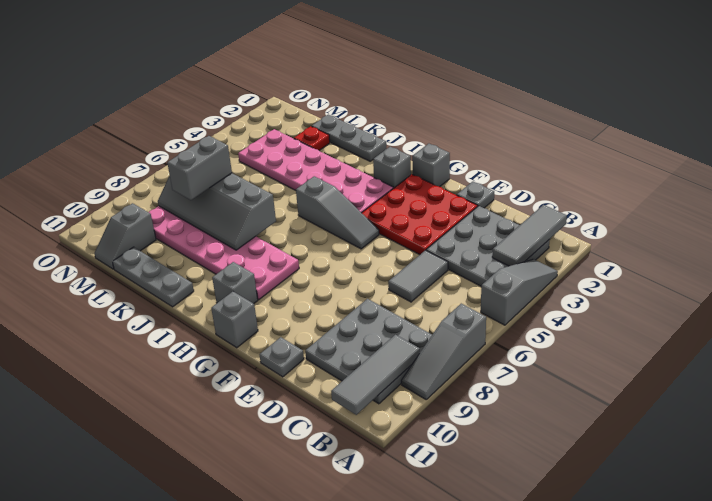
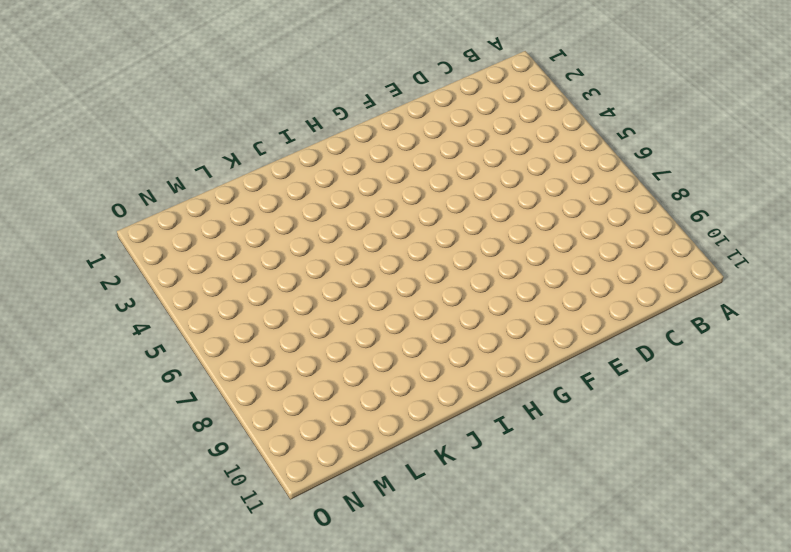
none -> grey 1x3 slope [481,259,558,325]
none -> grey 1x3 slope [401,304,486,399]
none -> grey 3x3 plate [426,206,550,286]

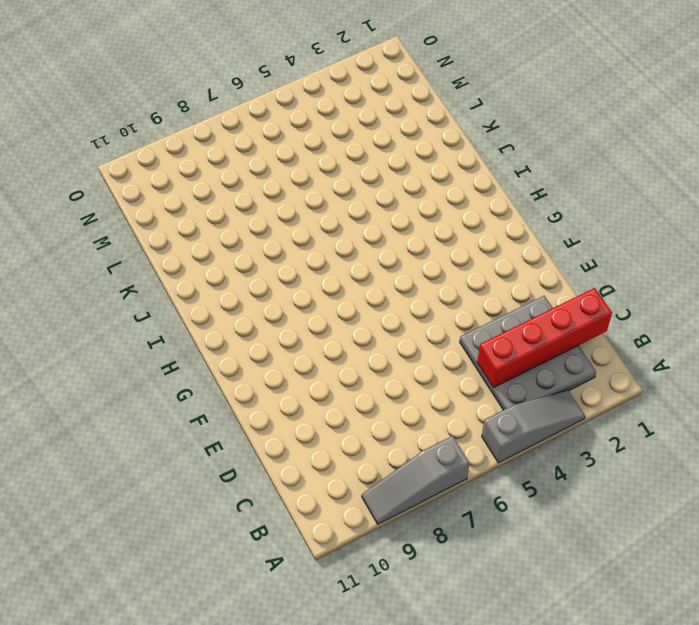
red 1x4 brick [477,288,612,387] -> none
none -> grey 3x3 plate [305,299,432,404]
none -> grey 1x2 tile [388,250,448,302]
none -> grey 1x1 plate [457,182,494,208]

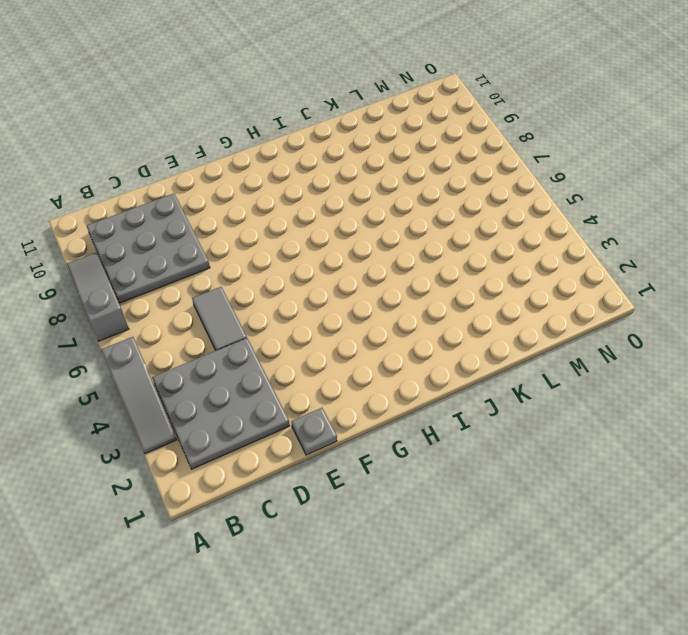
none -> red 3x3 plate [362,174,478,255]
none -> grey 1x1 plate [260,337,304,377]
none -> grey 1x1 brick [412,144,450,187]

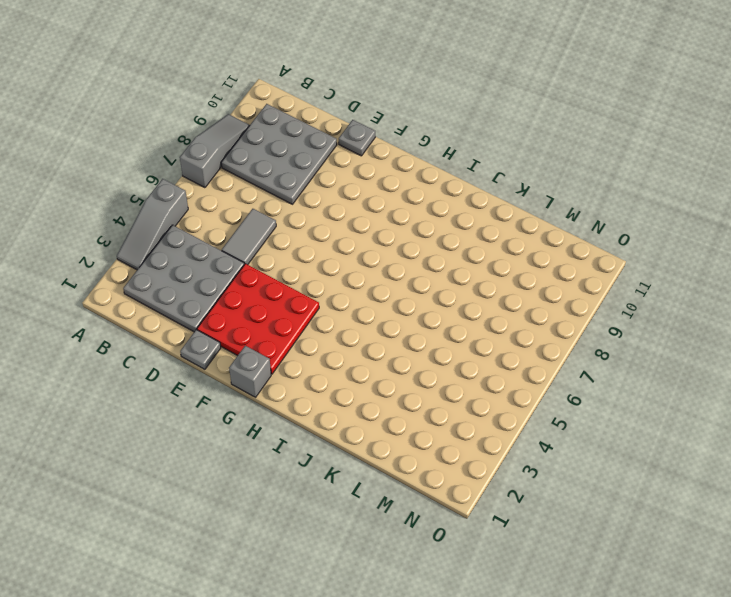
none -> grey 1x3 slope [296,176,379,249]
none -> grey 1x1 brick [211,292,258,348]
none -> grey 1x1 brick [373,147,411,188]

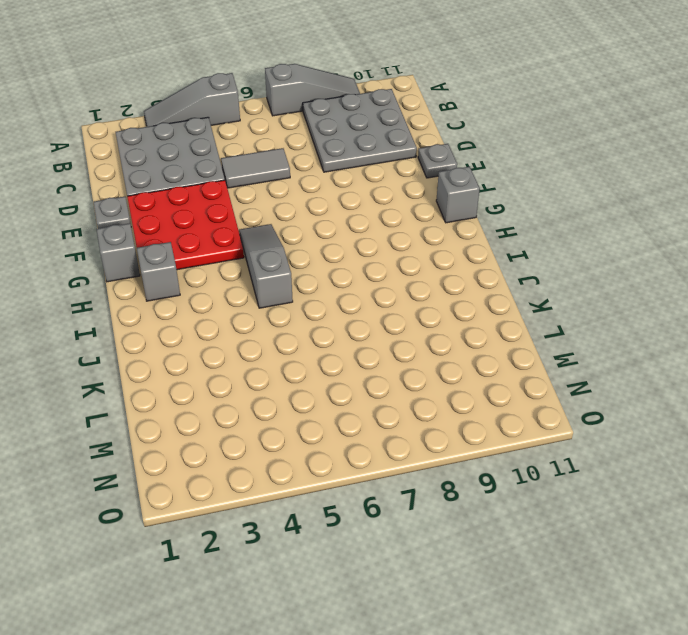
none -> pink 2x6 plate [238,129,393,213]
none -> pink 2x6 plate [149,206,299,300]
none -> grey 1x1 brick [212,262,258,304]

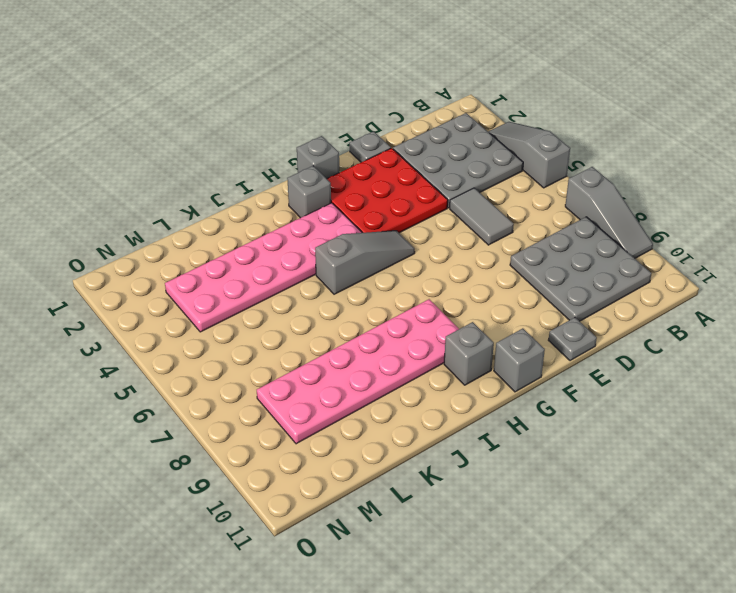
none -> grey 1x3 plate [312,115,386,161]
none -> grey 1x3 plate [112,247,194,307]
none -> red 1x1 plate [294,126,330,150]

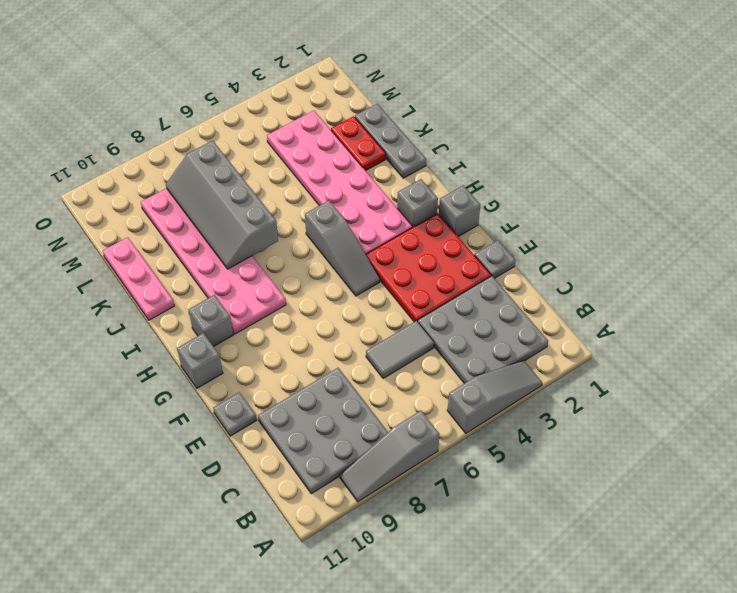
pink 1x3 plate [103,237,174,320] -> grey 1x3 plate [112,247,194,307]
red 1x2 plate [331,116,386,171] -> red 1x1 plate [294,126,330,150]
none -> grey 1x2 slope [94,203,156,269]
none -> grey 1x3 tile [492,205,567,266]
none -> grey 1x3 tile [331,335,420,415]

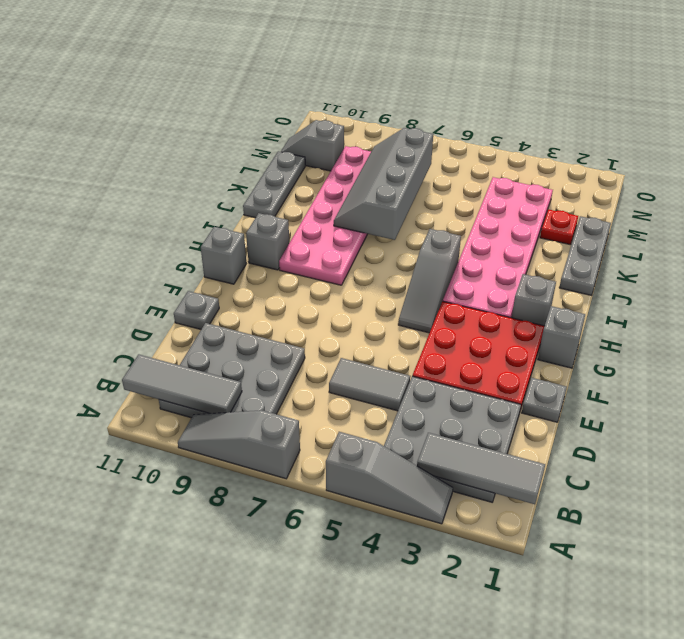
none -> grey 1x2 brick [167,136,232,200]

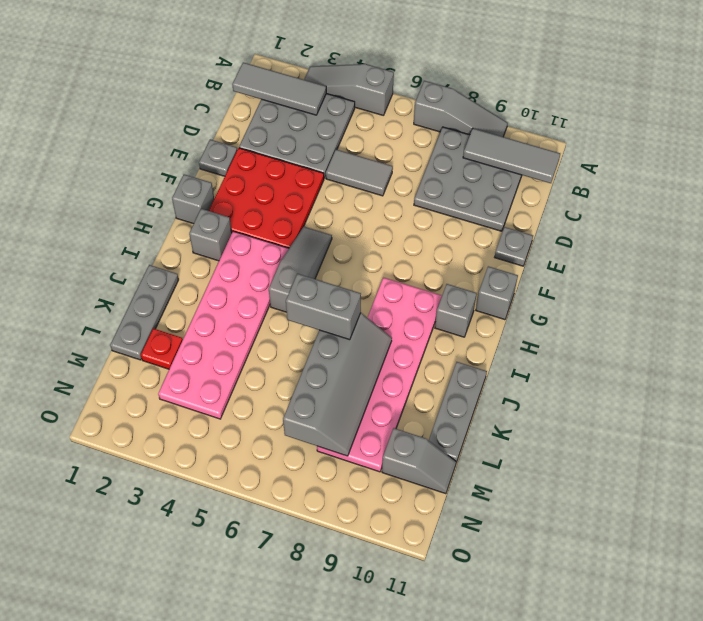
grey 1x2 brick [286,274,361,340] -> grey 1x2 brick moved to [167,136,232,200]

